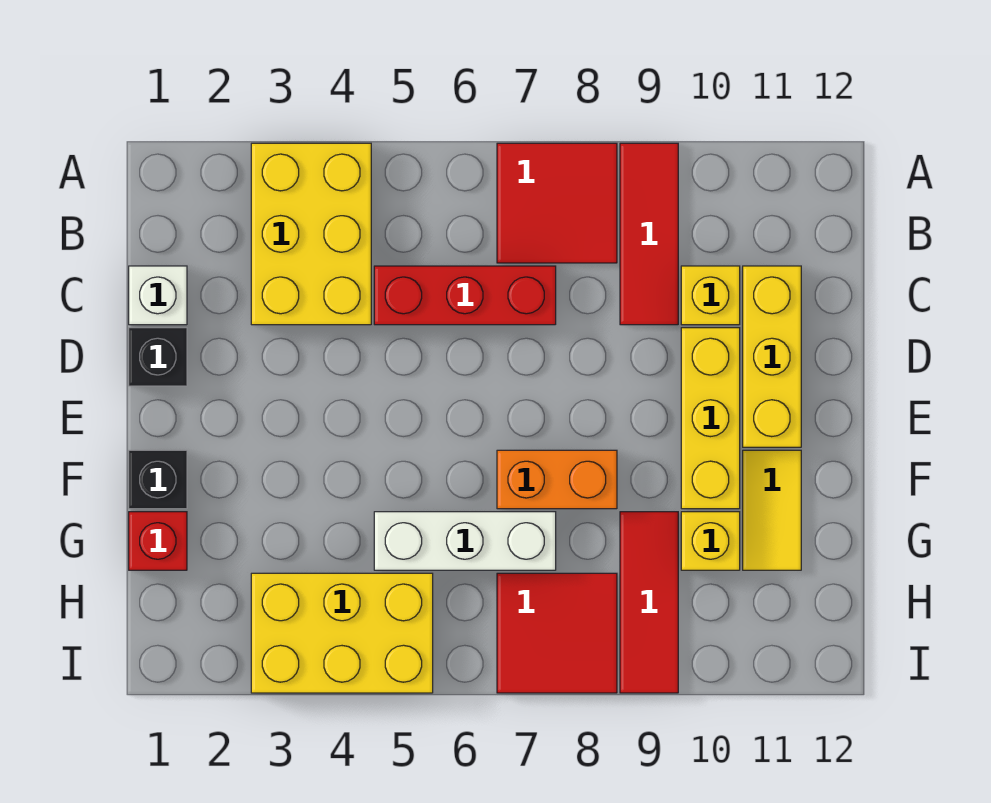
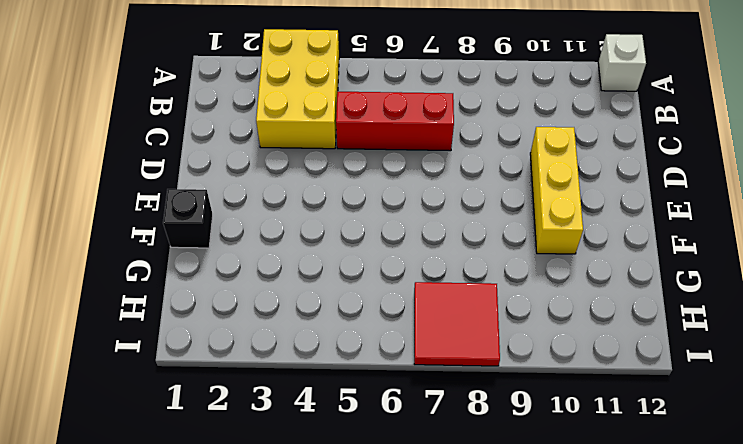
white 1x1 brick [598,34,646,91] -> white 1x1 brick moved to [129,266,187,325]
none -> red 2x2 tile [497,143,617,263]
none -> red 1x3 tile [620,143,678,325]
none -> yellow 1x1 brick [681,266,740,325]

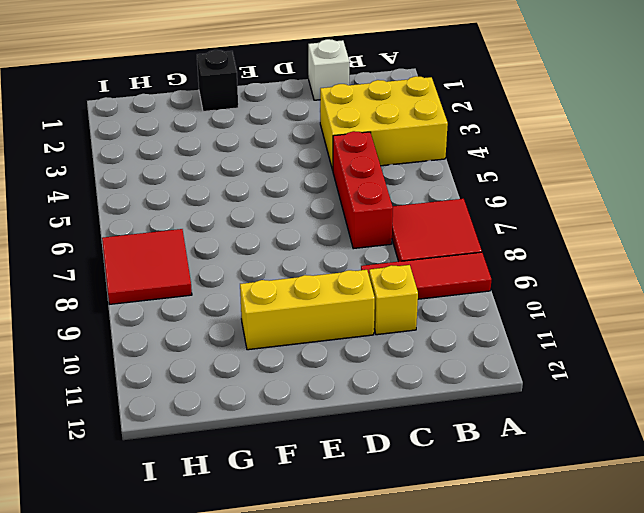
none -> yellow 1x3 brick [743,266,801,447]
none -> black 1x1 brick [129,328,187,386]
none -> orange 1x2 brick [497,450,617,509]

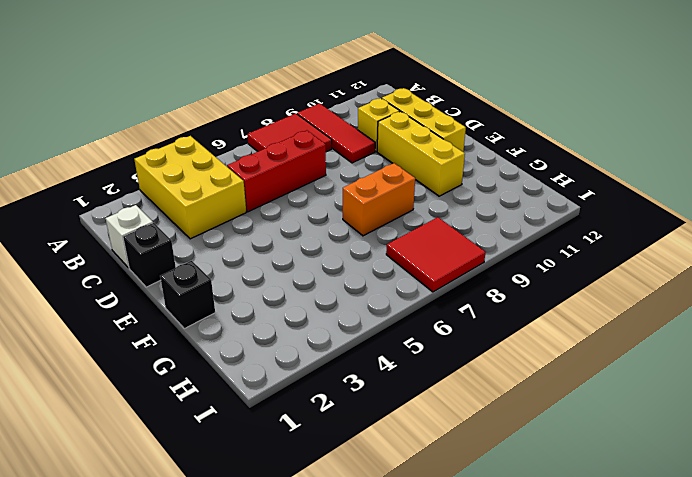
none -> yellow 1x2 tile [743,450,801,570]
none -> red 1x1 brick [129,512,187,570]
none -> white 1x3 brick [374,512,556,570]

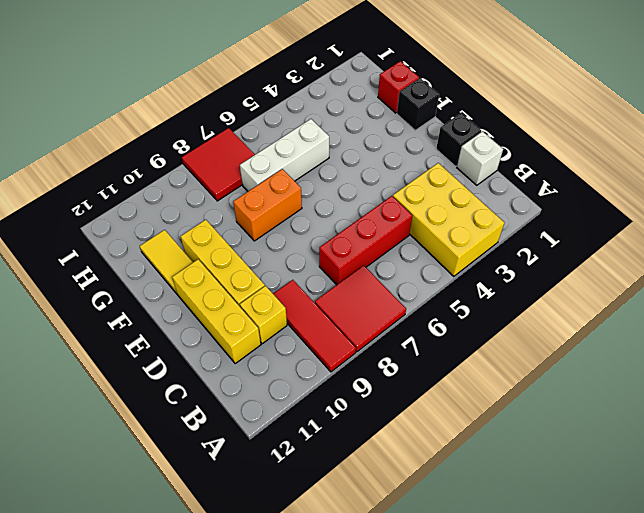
none -> red 1x3 tile [620,512,678,693]
none -> yellow 1x1 brick [681,512,740,570]
none -> yellow 2x3 brick [251,573,433,693]

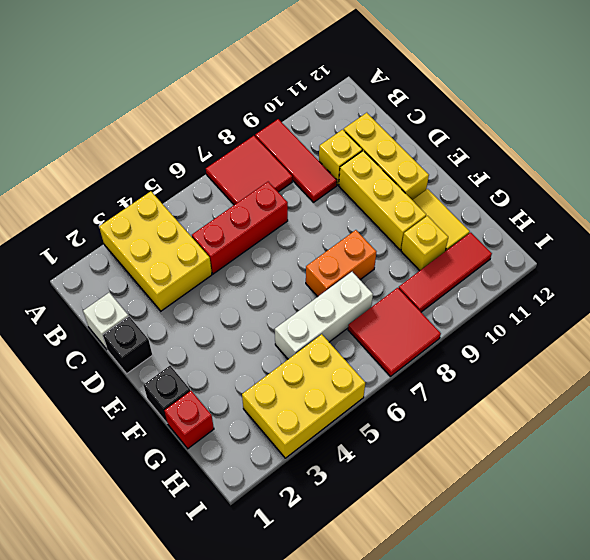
red 1x3 tile [399,233,492,312] -> red 1x3 tile turned to [620,512,678,693]

